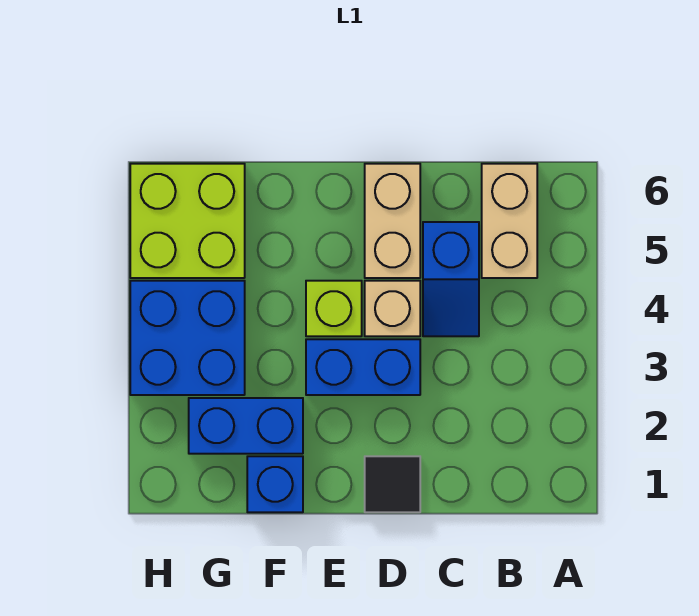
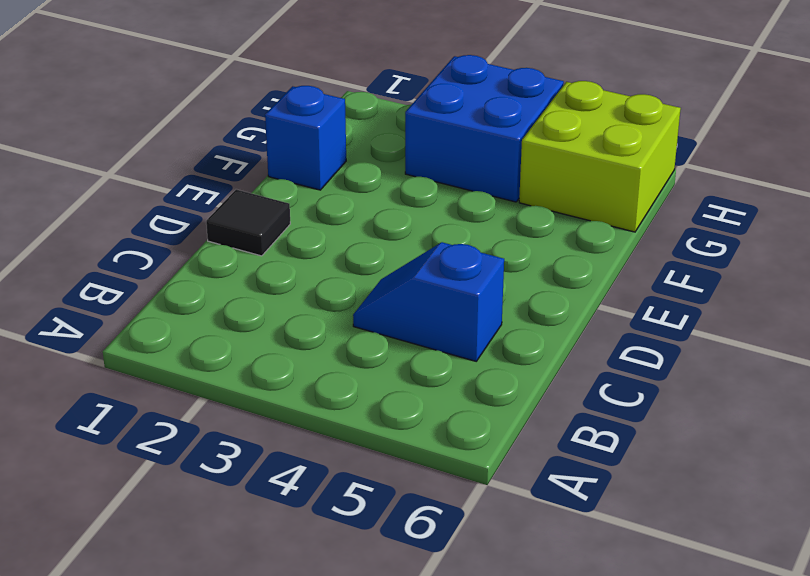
none -> tan 1x2 brick [482,164,537,278]
none -> blue 1x2 brick [306,339,420,395]

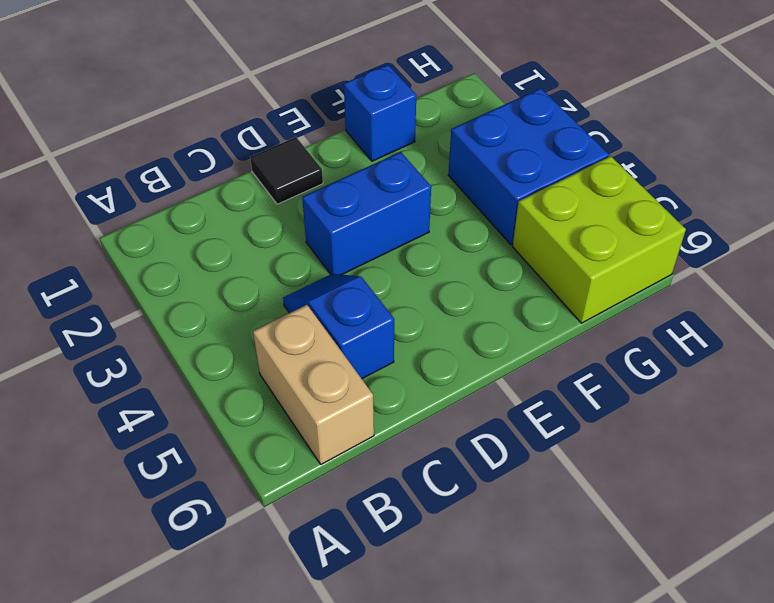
none -> tan 1x1 brick [365,281,420,336]
none -> tan 1x2 brick [365,164,420,278]

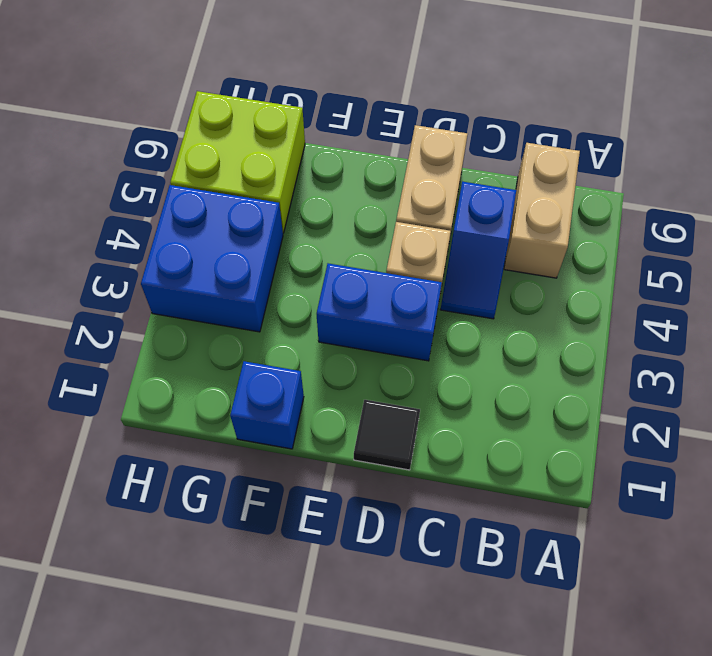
none -> lime 1x1 brick [306,281,362,336]
none -> blue 1x2 brick [189,398,303,454]

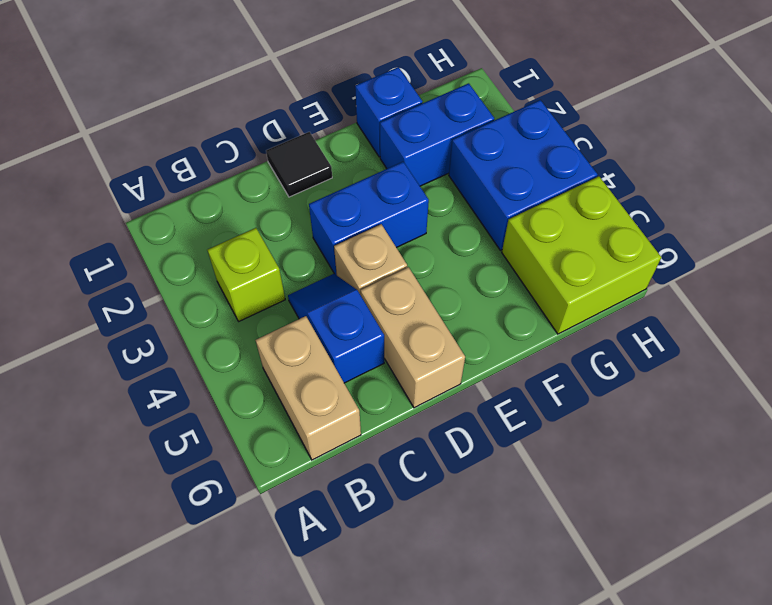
lime 1x1 brick [208,228,285,321] -> lime 1x1 brick moved to [306,281,362,336]

